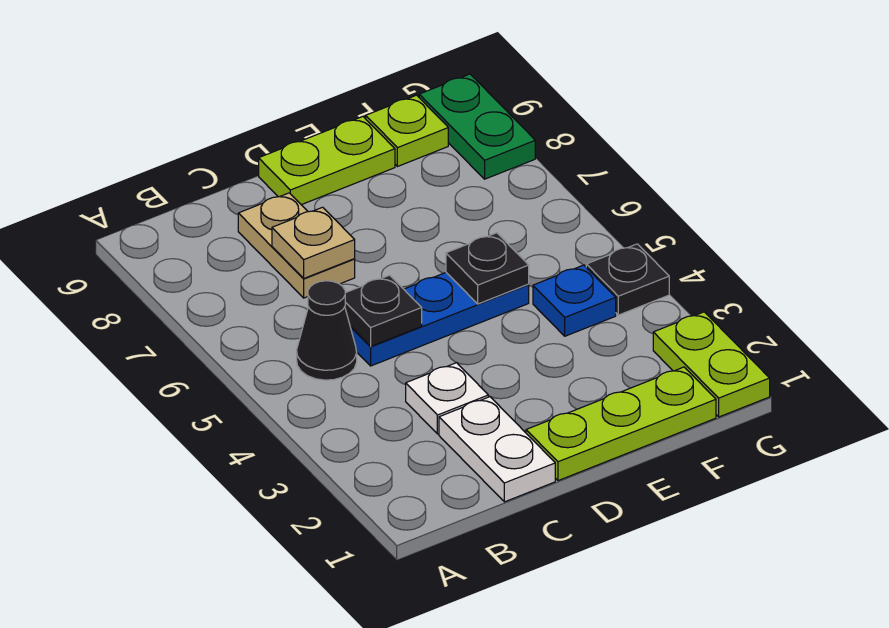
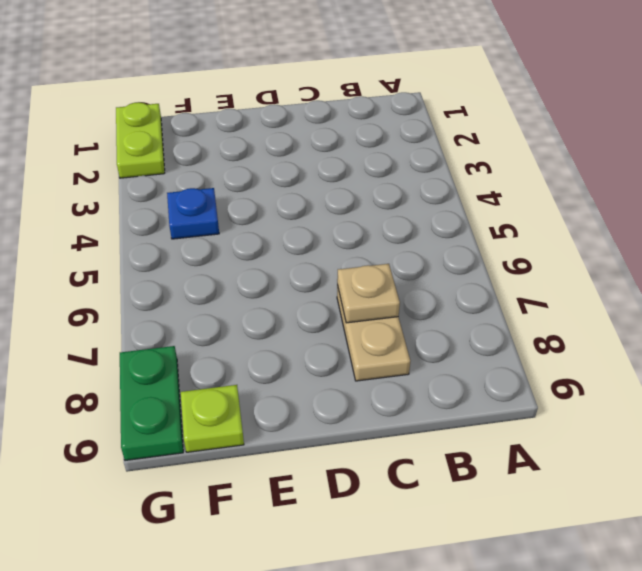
none -> black 1x1 cone [297,281,357,380]
none -> white 1x2 plate [439,397,555,502]
none -> white 1x1 plate [406,363,488,434]

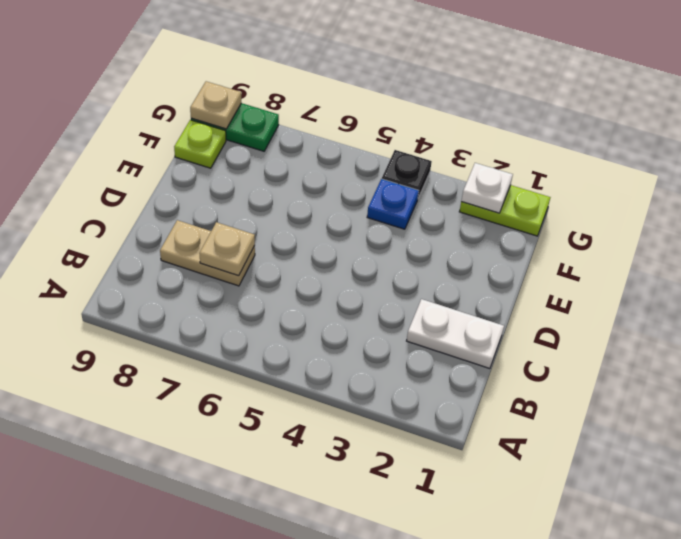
white 1x1 plate [461,163,513,213] -> white 1x1 plate moved to [406,363,488,434]
tan 1x1 plate [190,81,241,129] -> none
none -> black 1x1 cone [297,281,357,380]
none -> blue 1x3 plate [350,273,529,366]
none -> lime 1x3 plate [526,367,716,481]

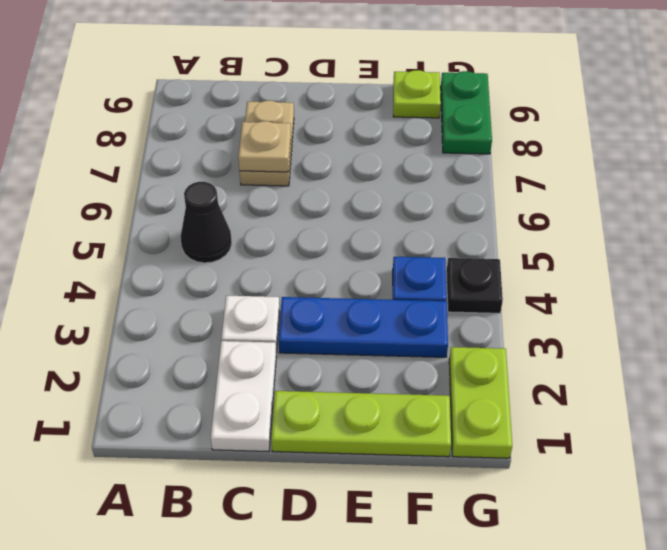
blue 1x3 plate [279,297,448,357] -> blue 1x3 plate moved to [350,273,529,366]
none -> lime 1x2 plate [259,117,395,205]
none -> black 1x1 plate [345,275,422,347]
none -> black 1x1 plate [446,233,529,304]

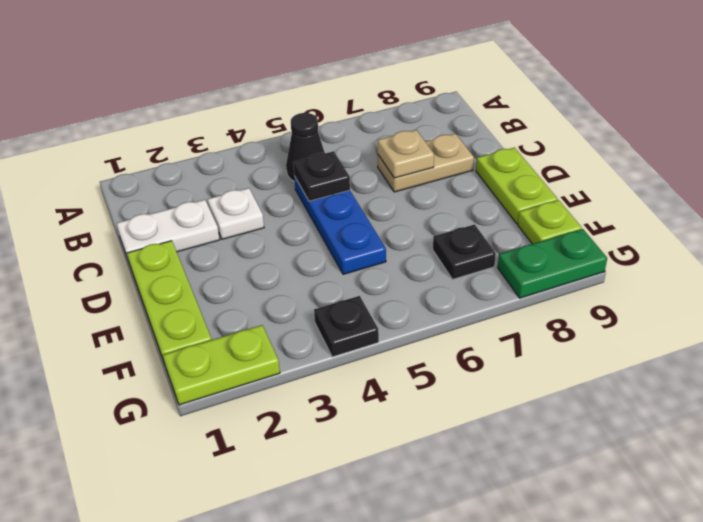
black 1x1 plate [433,224,496,279] -> black 1x1 plate moved to [446,233,529,304]
none -> blue 1x1 plate [533,265,616,336]

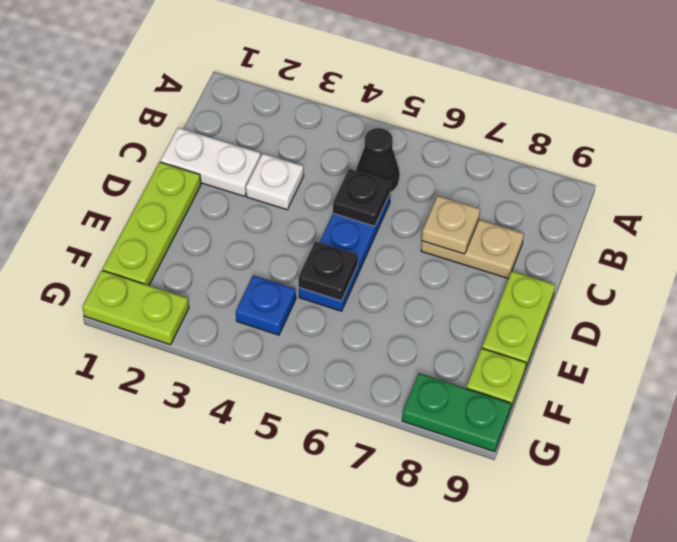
none -> black 1x1 plate [586,244,669,315]

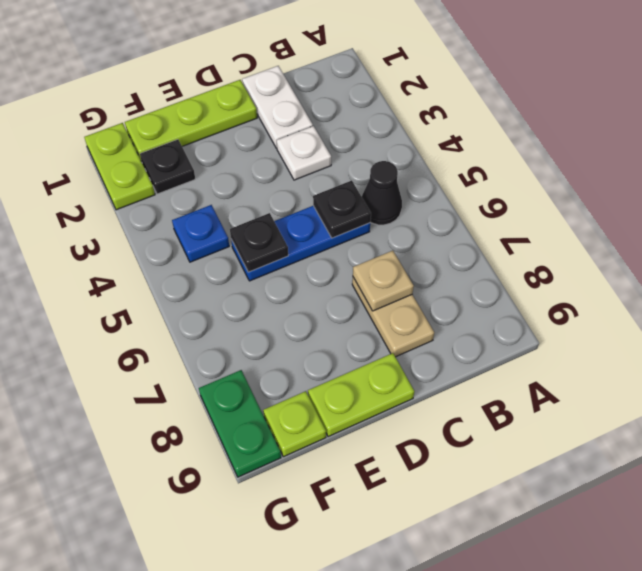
black 1x1 plate [140,139,195,194] -> black 1x1 plate moved to [586,244,669,315]

